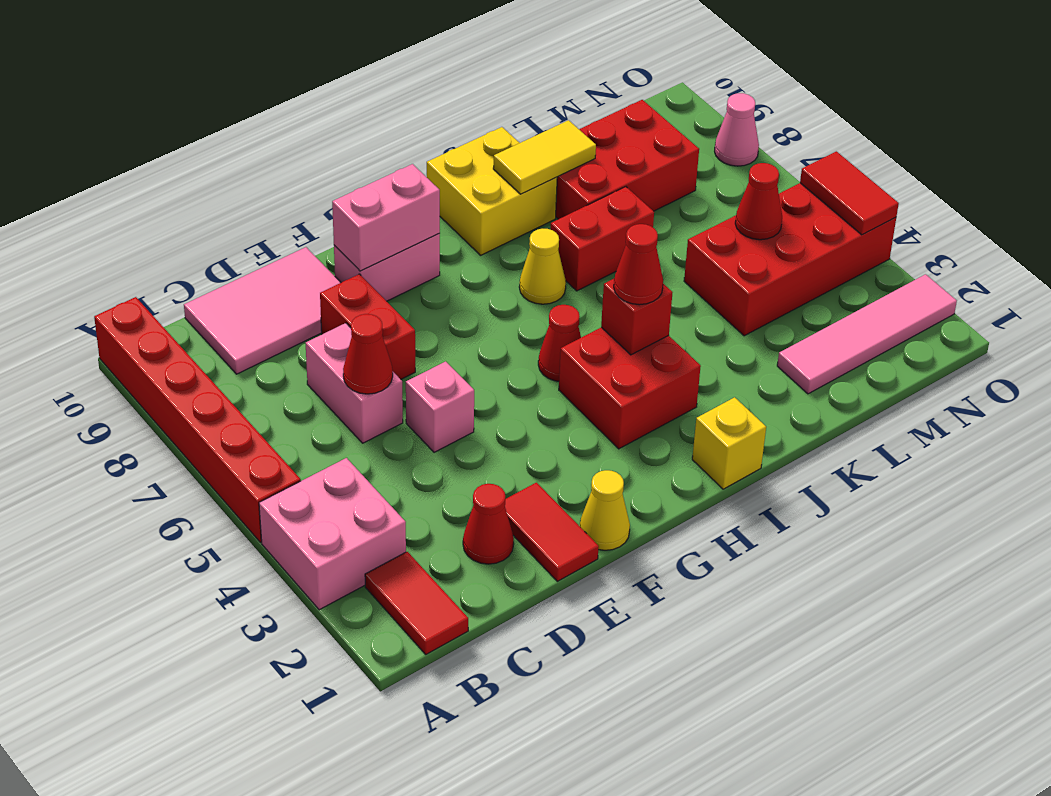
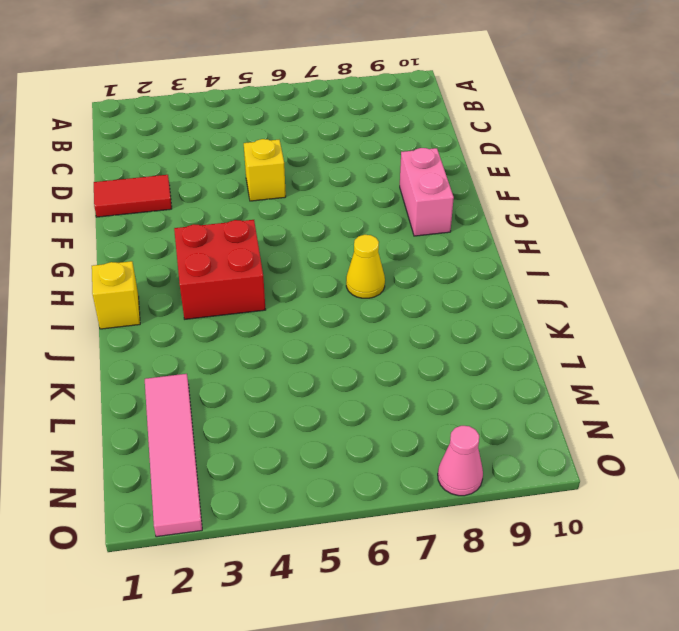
yellow 1x1 brick [244,139,286,201] -> pink 1x1 brick [406,361,474,452]
none -> pink 2x2 brick [259,458,406,610]
none -> red 1x6 brick [94,297,301,543]
none -> red 1x2 tile [365,552,468,654]

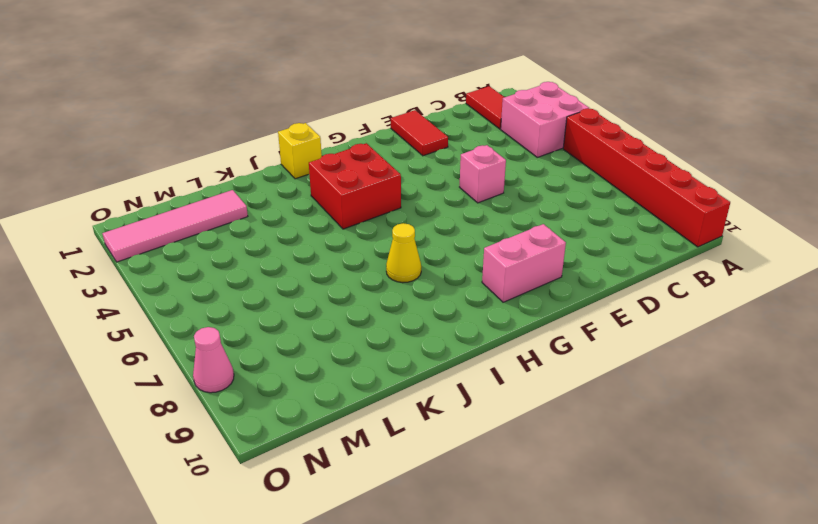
none -> pink 2x3 tile [184,247,341,374]
none -> red 1x1 cone [463,484,514,564]
none -> pink 1x2 brick [306,323,403,443]

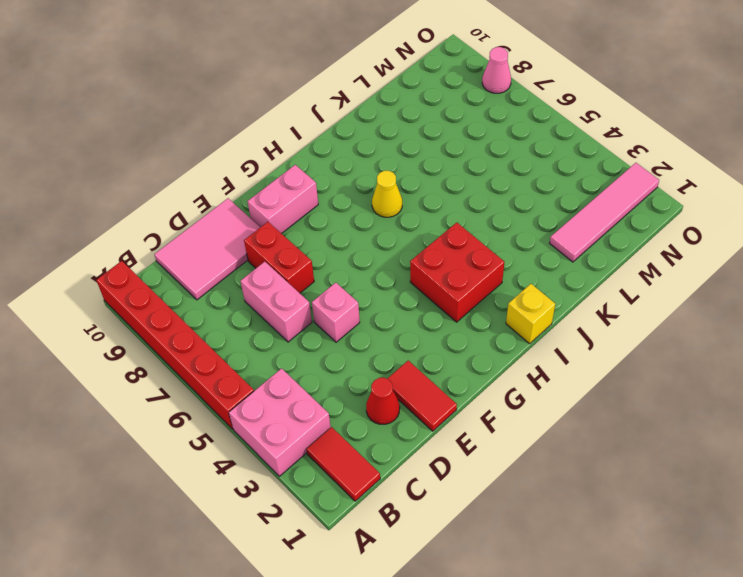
none -> yellow 1x1 cone [580,470,630,550]
none -> red 1x1 cone [538,305,581,381]
none -> yellow 2x2 brick [427,127,557,255]

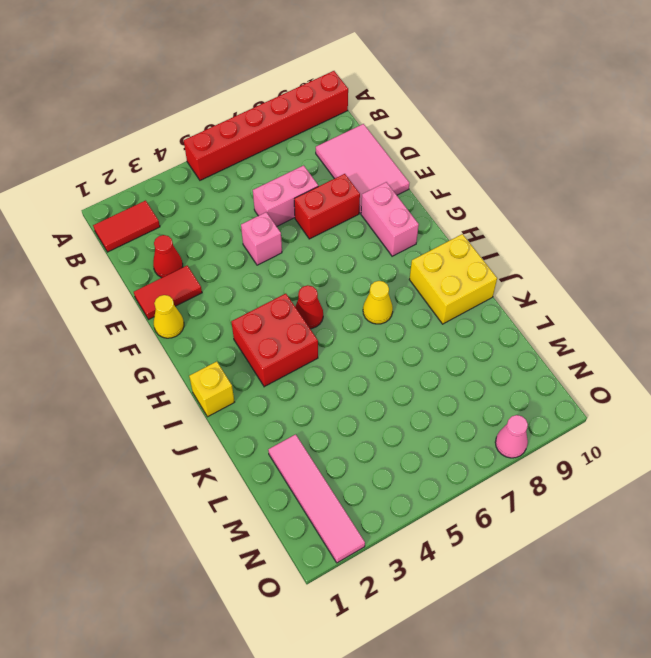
none -> pink 2x2 brick [259,458,406,610]
none -> red 1x2 brick [551,187,654,291]
none -> red 2x3 brick [556,100,699,219]

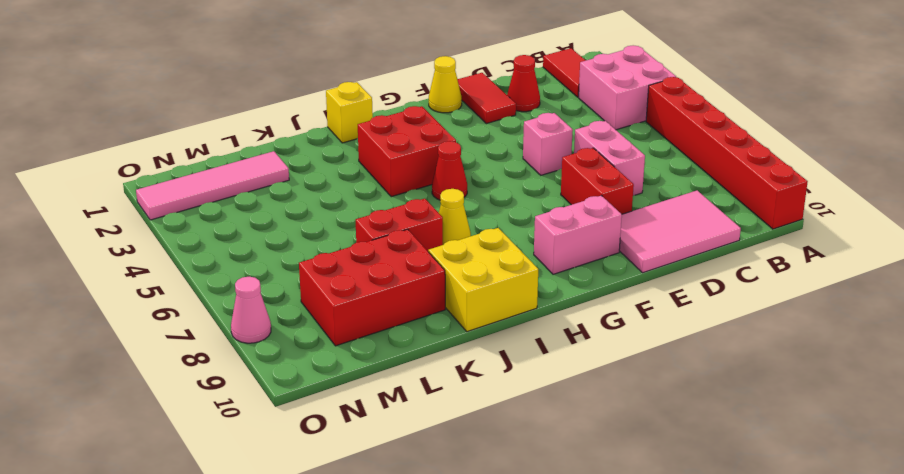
none -> red 2x4 brick [684,183,896,336]
none -> red 1x1 cone [343,314,393,394]
none -> pink 1x2 brick [332,164,440,271]

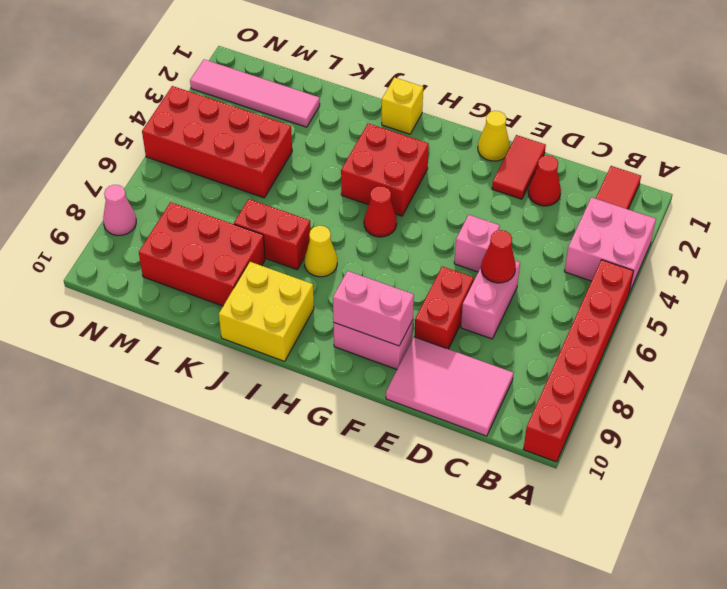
none -> red 1x1 brick [601,279,673,355]
none -> yellow 1x2 tile [493,120,596,194]
none -> red 1x1 cone [735,163,782,240]

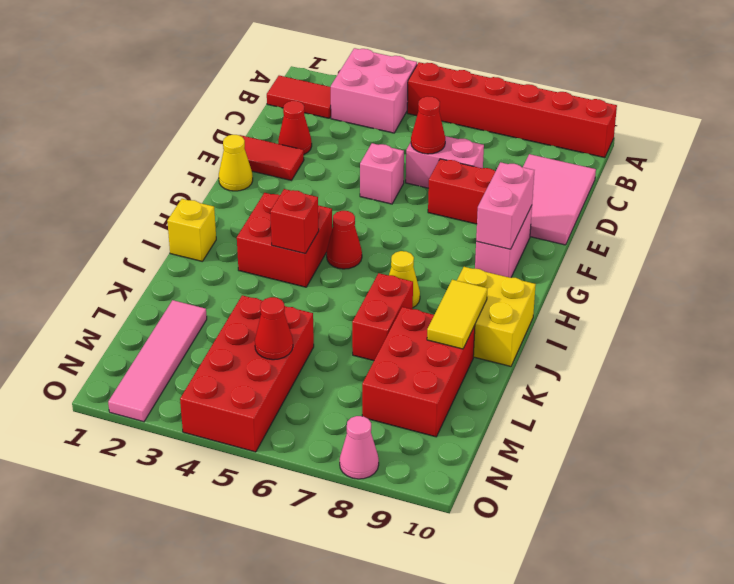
none -> red 1x2 tile [800,151,899,235]
none -> red 1x1 cone [614,224,663,305]

